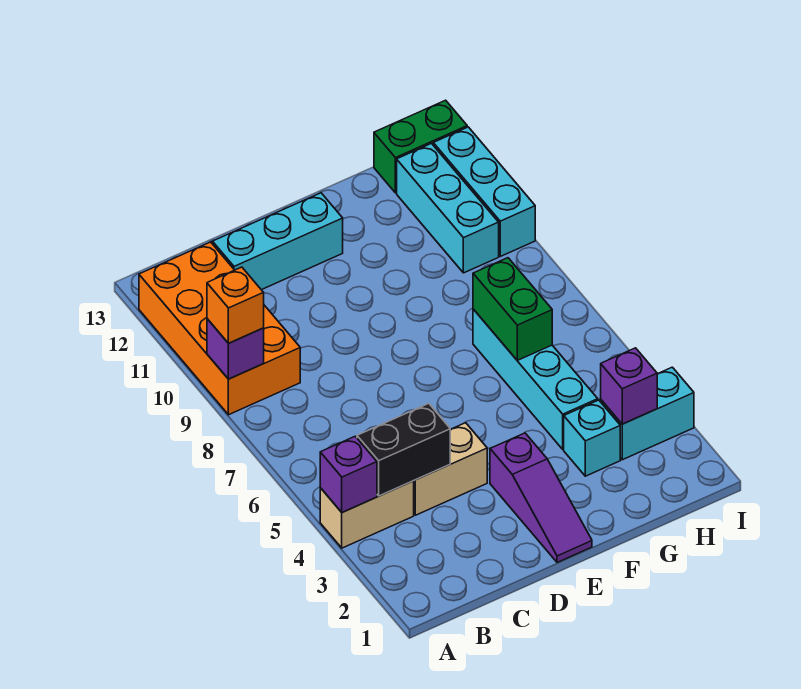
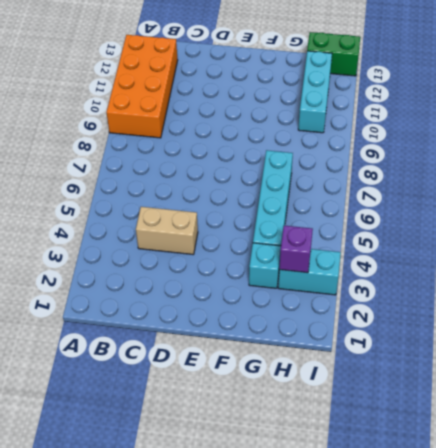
none -> tan 1x2 brick [320,481,414,548]
none -> cyan 1x3 brick [212,193,343,290]
none -> purple 1x3 slope [490,433,592,562]

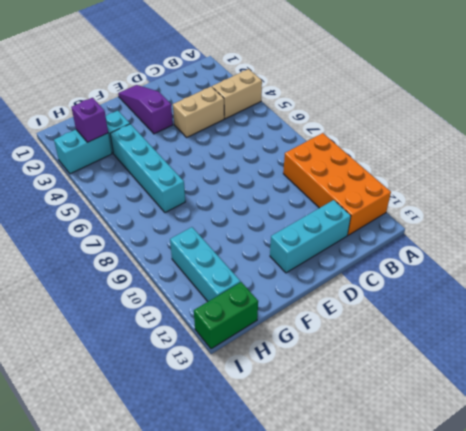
none -> cyan 1x3 brick [433,127,535,256]
none -> purple 1x1 brick [320,437,377,512]
none -> purple 1x1 brick [207,319,264,379]

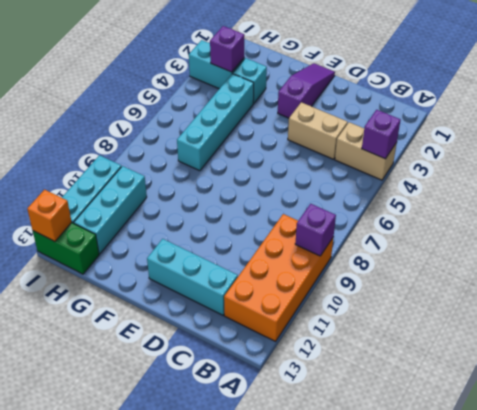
orange 1x1 brick [27,190,72,242] -> orange 1x1 brick moved to [207,267,264,343]
none -> black 1x2 brick [357,404,450,496]
none -> green 1x2 brick [473,258,552,360]

